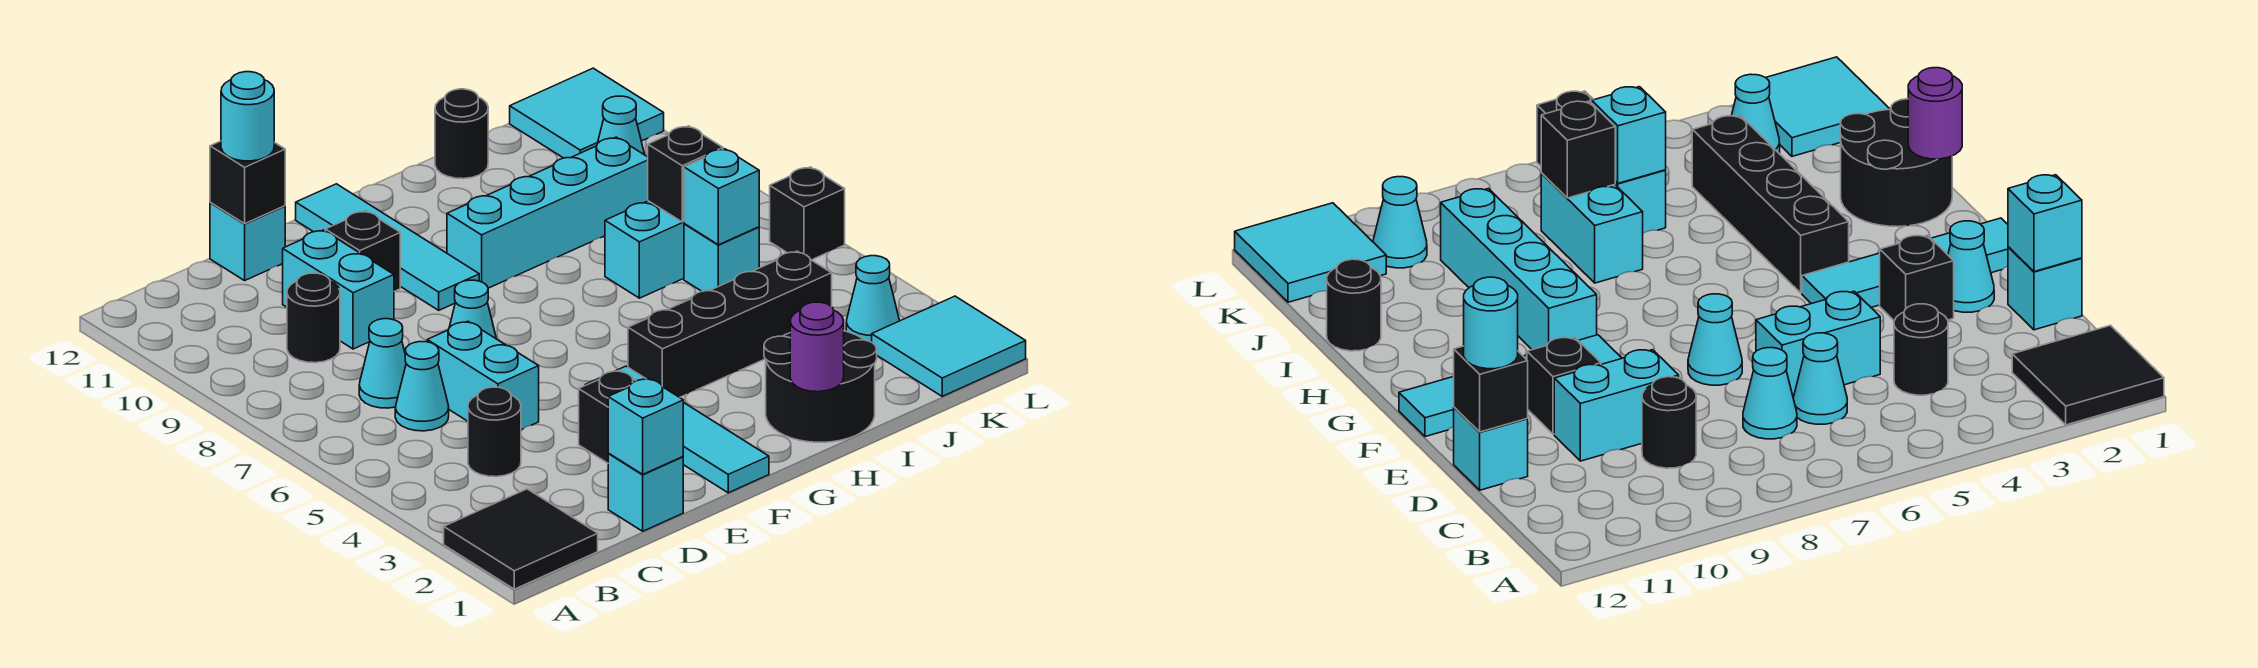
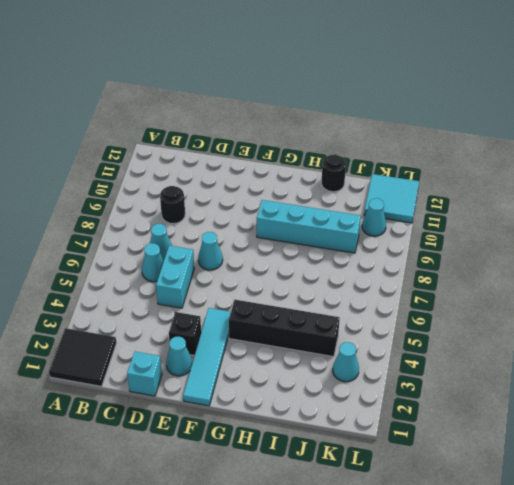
none -> black 1x1 round brick [468,387,521,477]
none -> cyan 1x2 brick [283,230,394,349]
none -> cyan 1x1 brick [210,203,285,281]
none -> black 1x1 brick [325,211,400,291]

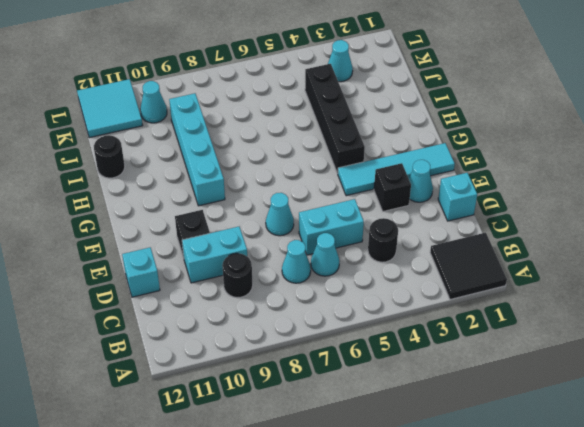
none -> cyan 1x4 tile [296,184,479,310]
none -> black 2x2 round brick [764,331,877,442]
none -> cyan 1x2 brick [605,201,684,298]
none -> cyan 1x1 brick [684,224,759,291]

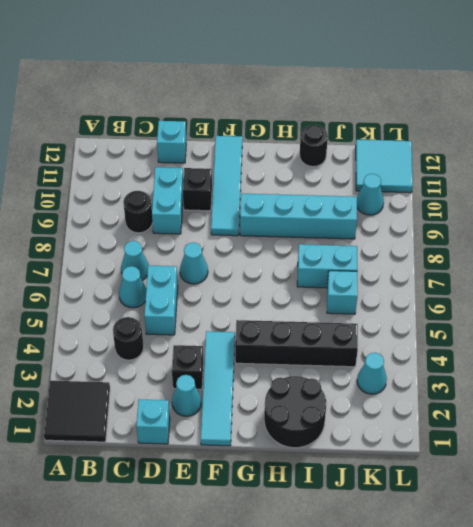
none -> cyan 2x2 tile [872,296,1026,396]
none -> black 1x1 brick [770,167,845,260]
none -> cyan 1x1 brick [608,378,683,474]
none -> black 1x1 brick [210,141,285,224]

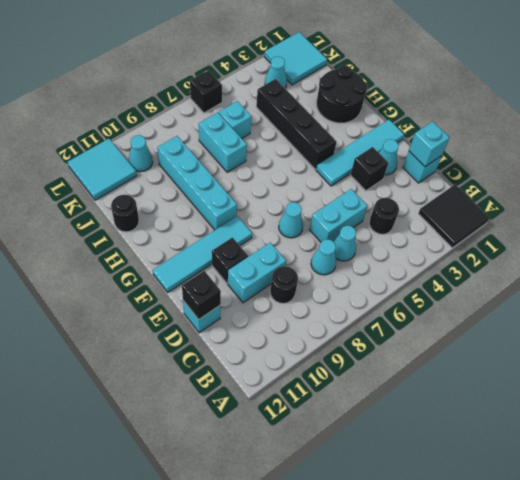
none -> purple 1x1 round brick [790,302,844,392]
none -> cyan 1x1 brick [684,149,759,245]
none -> black 1x1 brick [648,126,723,222]
none -> cyan 1x1 round brick [221,72,274,161]

